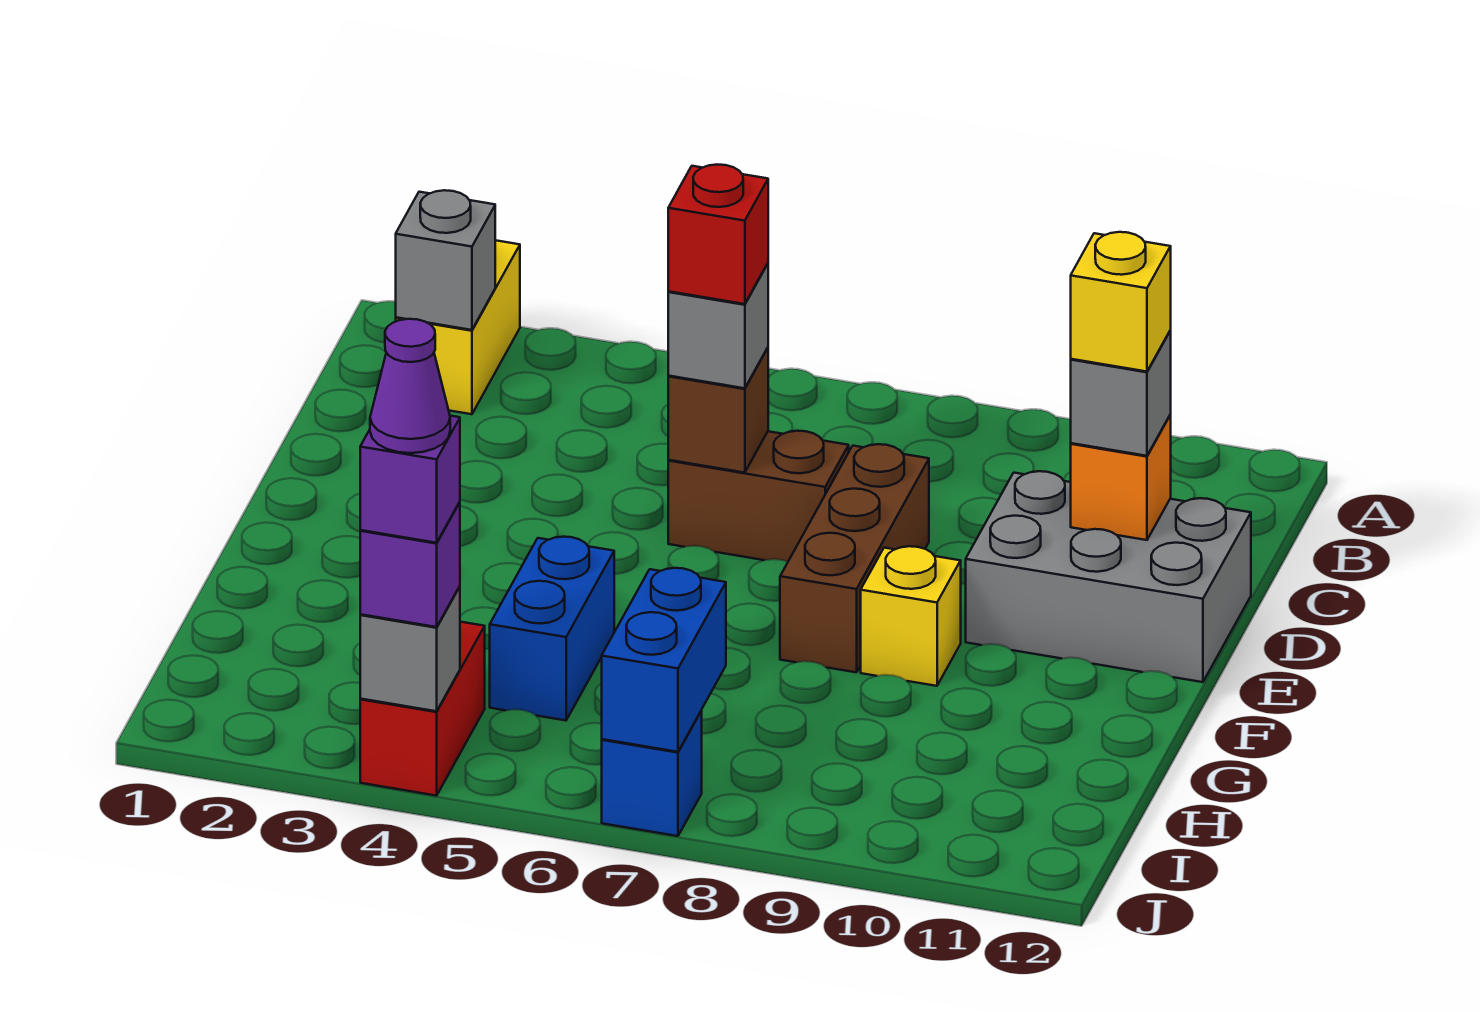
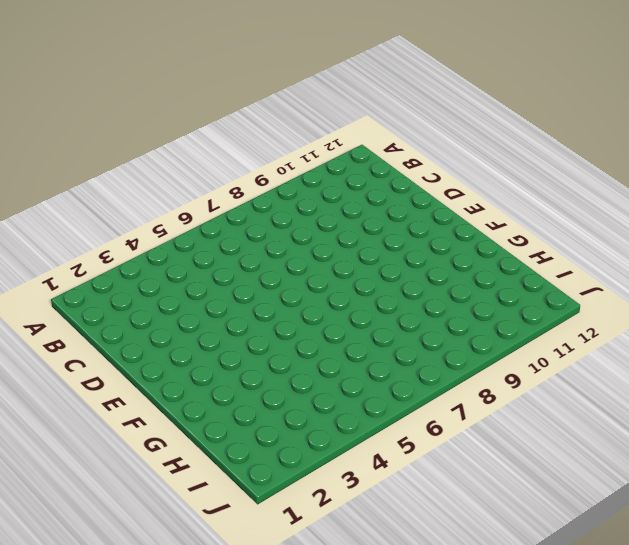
none -> yellow 1x2 brick [396,240,520,414]
none -> brown 1x2 brick [668,431,849,562]
none -> brown 1x3 brick [780,444,929,672]

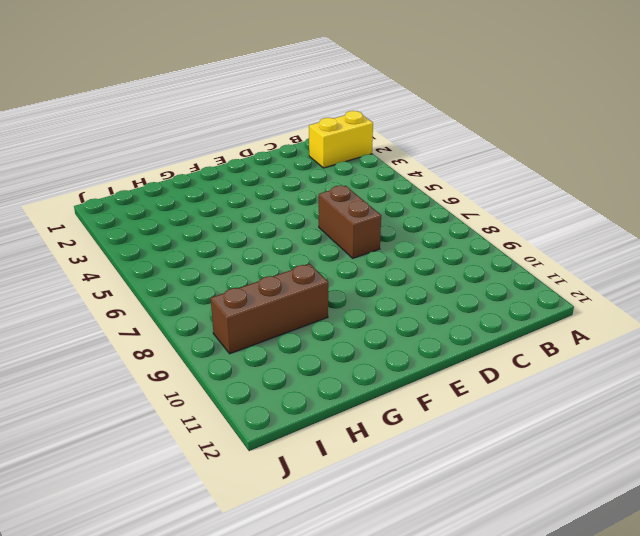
brown 1x3 brick [211,264,328,354] -> brown 1x3 brick moved to [780,444,929,672]
none -> grey 2x3 brick [966,471,1251,682]
none -> yellow 1x1 brick [861,546,961,686]
none -> blue 1x2 brick [490,537,614,720]

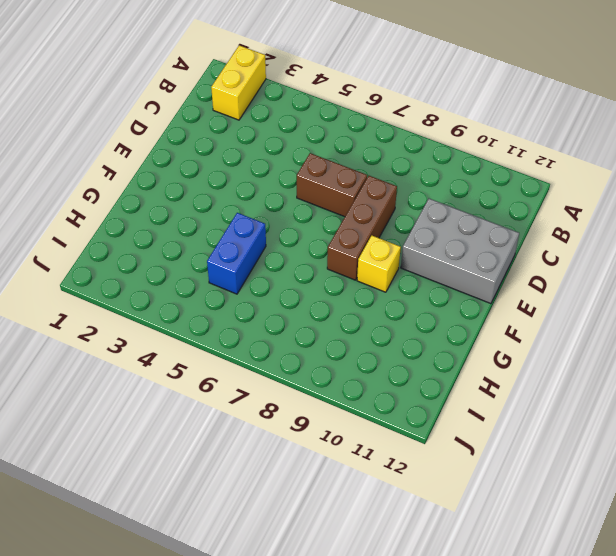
none -> red 1x2 brick [360,622,485,796]
none -> blue 1x1 brick [602,711,702,836]
none -> grey 1x1 brick [396,190,495,330]

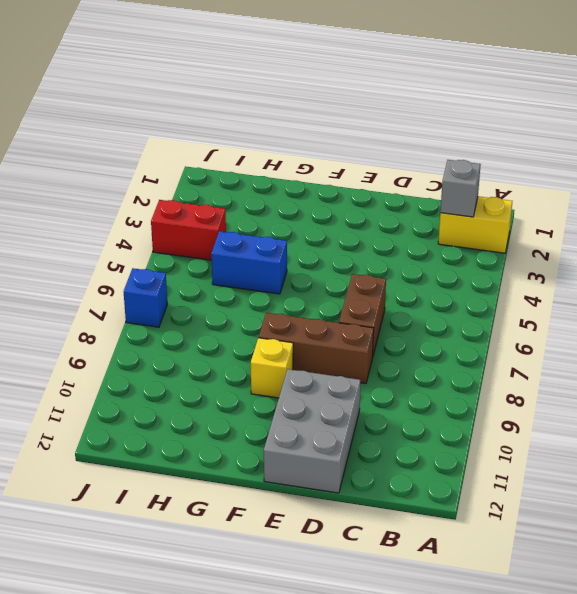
none -> brown 1x1 brick [668,348,768,473]
none -> orange 1x1 brick [1071,415,1171,540]
none -> blue 1x2 brick [602,568,726,752]

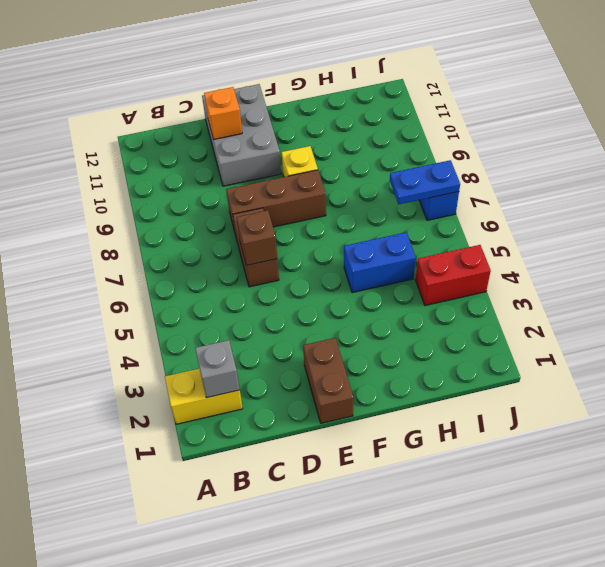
brown 1x2 brick [303,338,353,423] -> none
blue 1x2 plate [390,160,460,204] -> blue 1x2 brick [602,568,726,752]
none -> grey 1x1 brick [360,586,460,711]
none -> grey 1x1 brick [668,263,768,388]
none -> grey 1x1 brick [1071,331,1171,456]

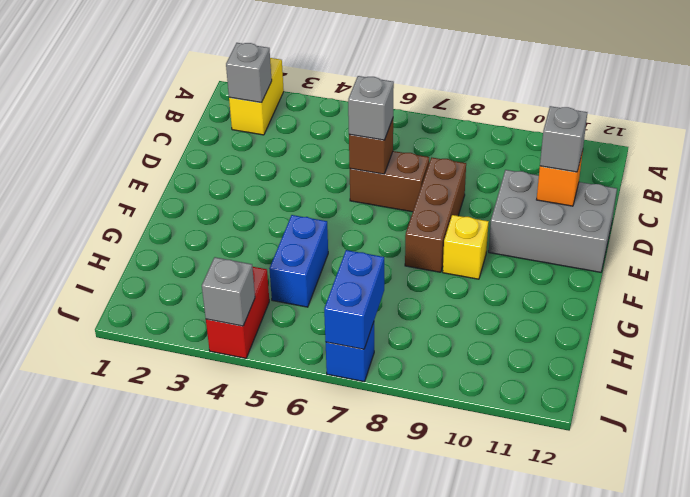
none -> purple 1x1 brick [360,502,460,627]
none -> red 1x1 brick [668,165,768,304]
none -> yellow 1x1 brick [1071,232,1171,372]

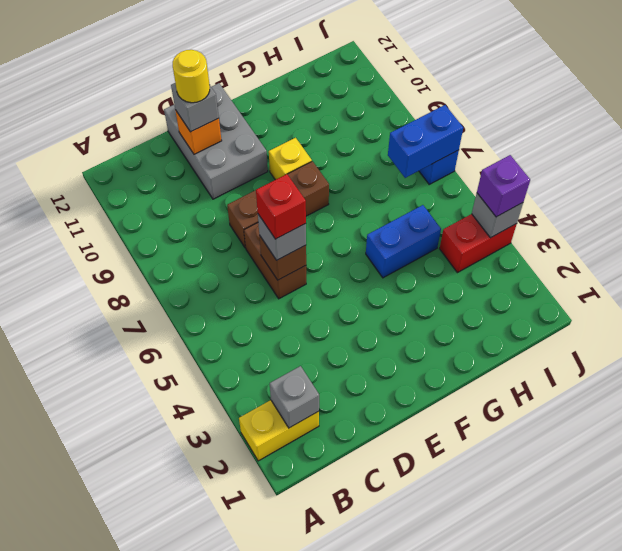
yellow 1x1 round brick [173,50,210,103] -> yellow 1x1 brick [1071,232,1171,372]
none -> purple 1x1 brick [360,416,460,543]
none -> purple 1x1 cone [370,319,450,453]

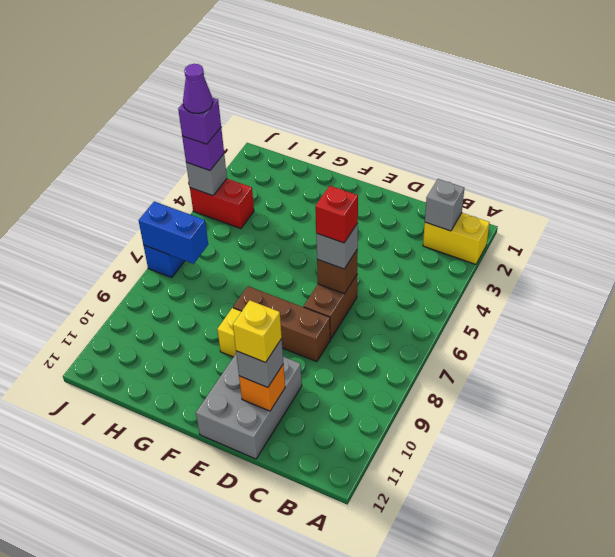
none -> blue 1x2 brick [490,537,614,720]

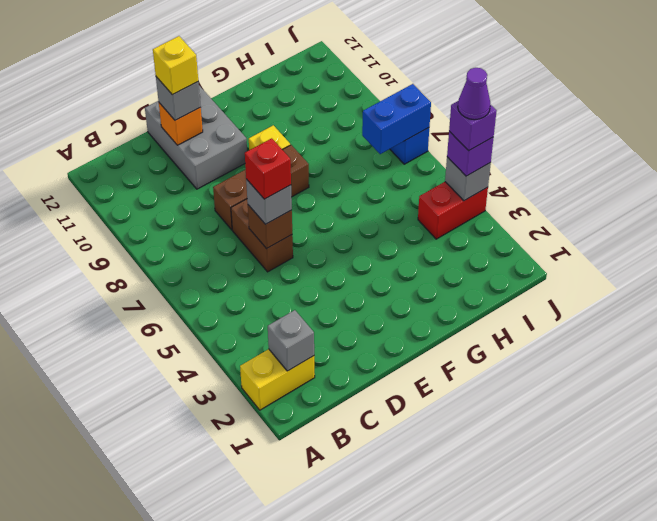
none -> blue 1x2 brick [490,537,614,720]

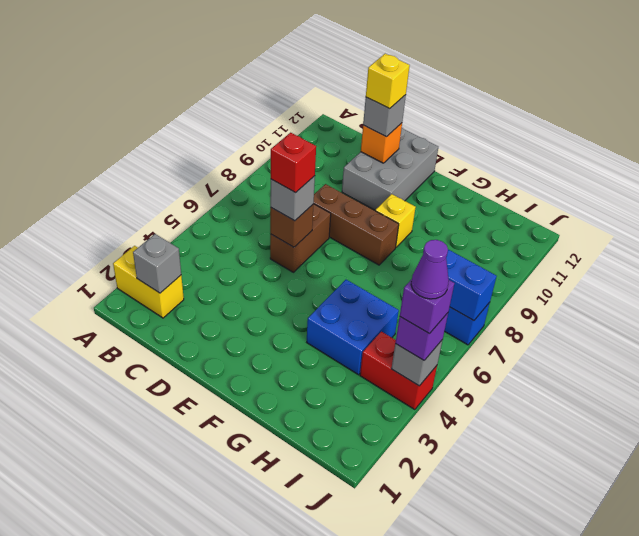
blue 2x2 brick [307,280,399,375] -> blue 1x2 brick [490,537,614,720]

